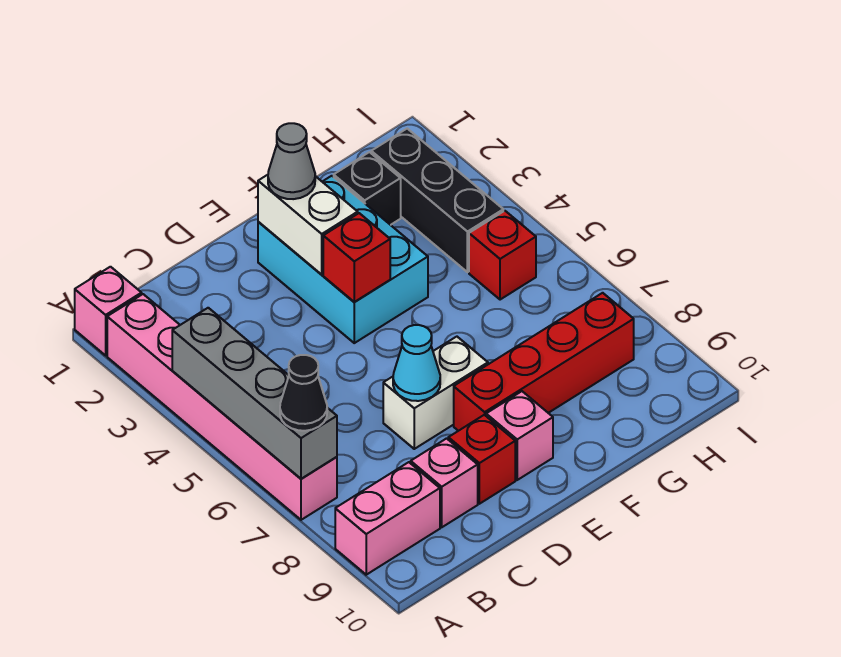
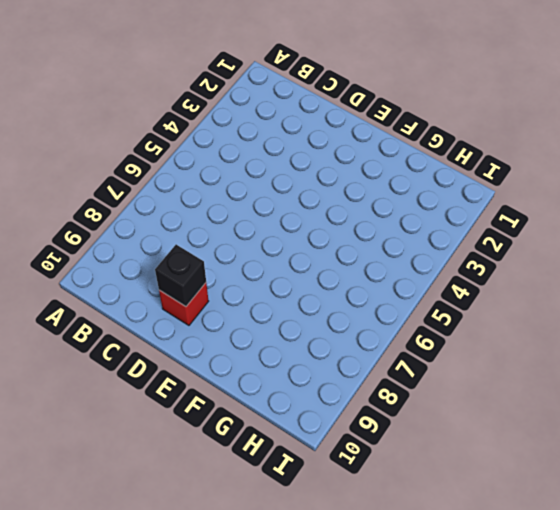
black 1x1 brick [155,245,206,307] -> black 1x1 brick moved to [334,152,401,225]
none -> pink 1x1 brick [75,267,142,355]
none -> pink 1x6 brick [107,294,337,520]
none -> pink 1x2 brick [335,462,440,575]

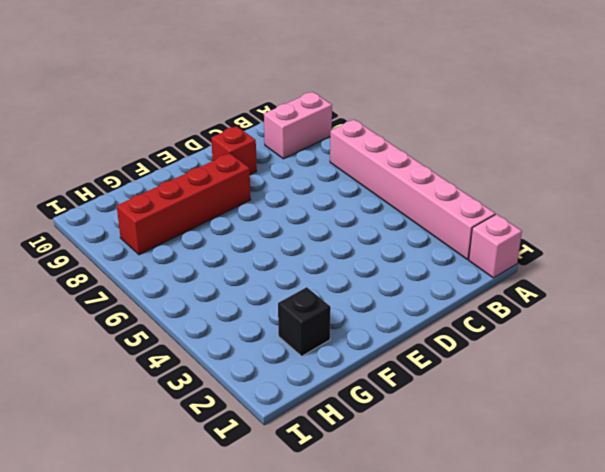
none -> pink 1x1 brick [411,439,478,527]
none -> white 1x2 brick [383,337,488,449]
none -> cyan 2x3 brick [258,176,428,343]

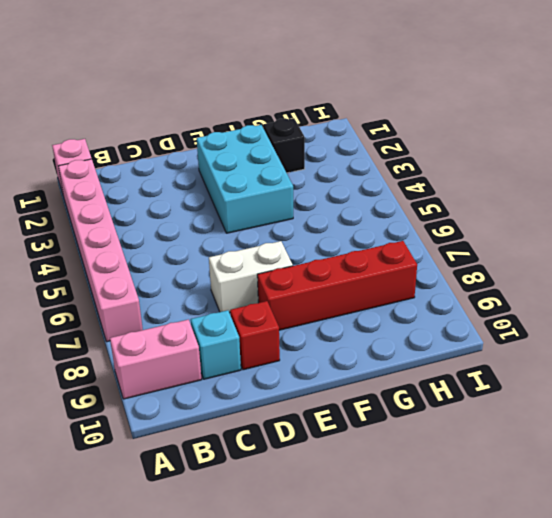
cyan 1x1 brick [191,310,241,379] -> pink 1x1 brick [411,439,478,527]
none -> pink 1x1 brick [486,391,553,480]
none -> black 1x3 brick [371,129,503,272]
none -> red 1x1 brick [469,211,536,300]

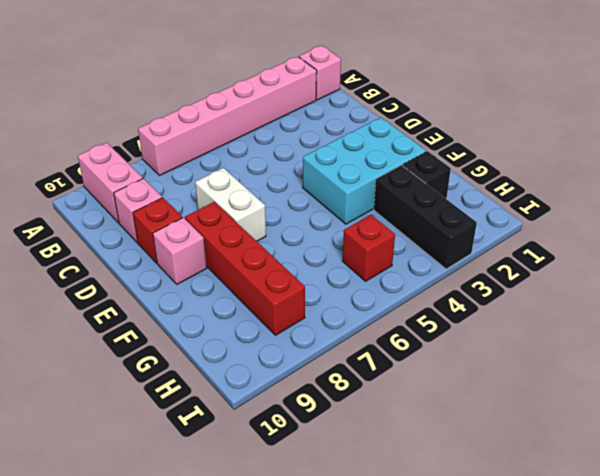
black 1x3 brick [374,165,477,269] -> black 1x3 brick turned to [371,129,503,272]
none -> grey 1x4 brick [172,308,337,479]
none -> cyan 1x1 cone [393,325,440,401]
none -> white 1x2 brick [258,175,358,275]

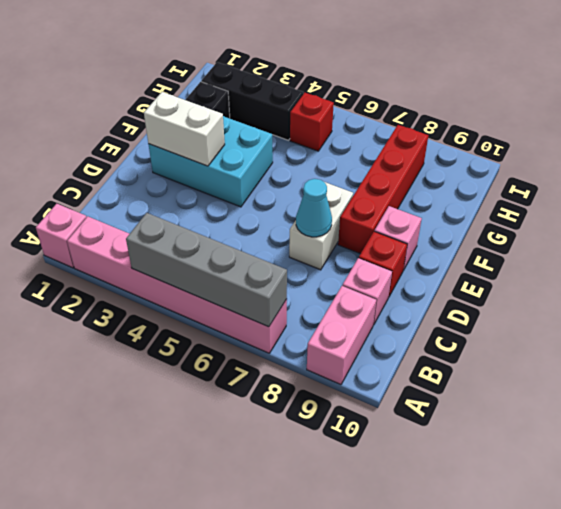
none -> red 1x1 brick [323,213,390,302]
none -> black 1x1 cone [280,355,327,431]
none -> grey 1x1 cone [268,123,315,199]

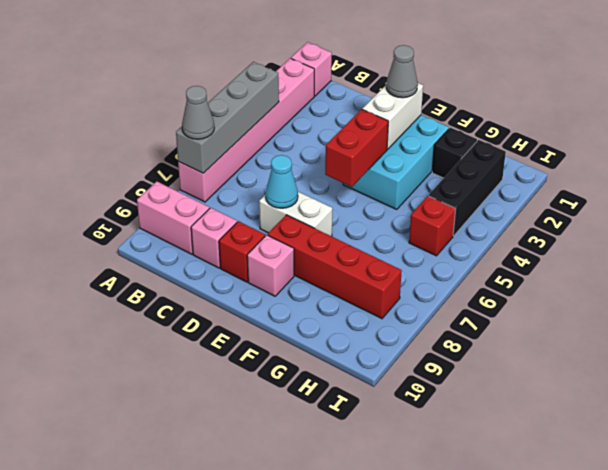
grey 1x1 cone [182,86,214,139] -> black 1x1 cone [280,355,327,431]
red 1x2 brick [325,109,388,187] -> red 1x1 brick [323,213,390,302]

